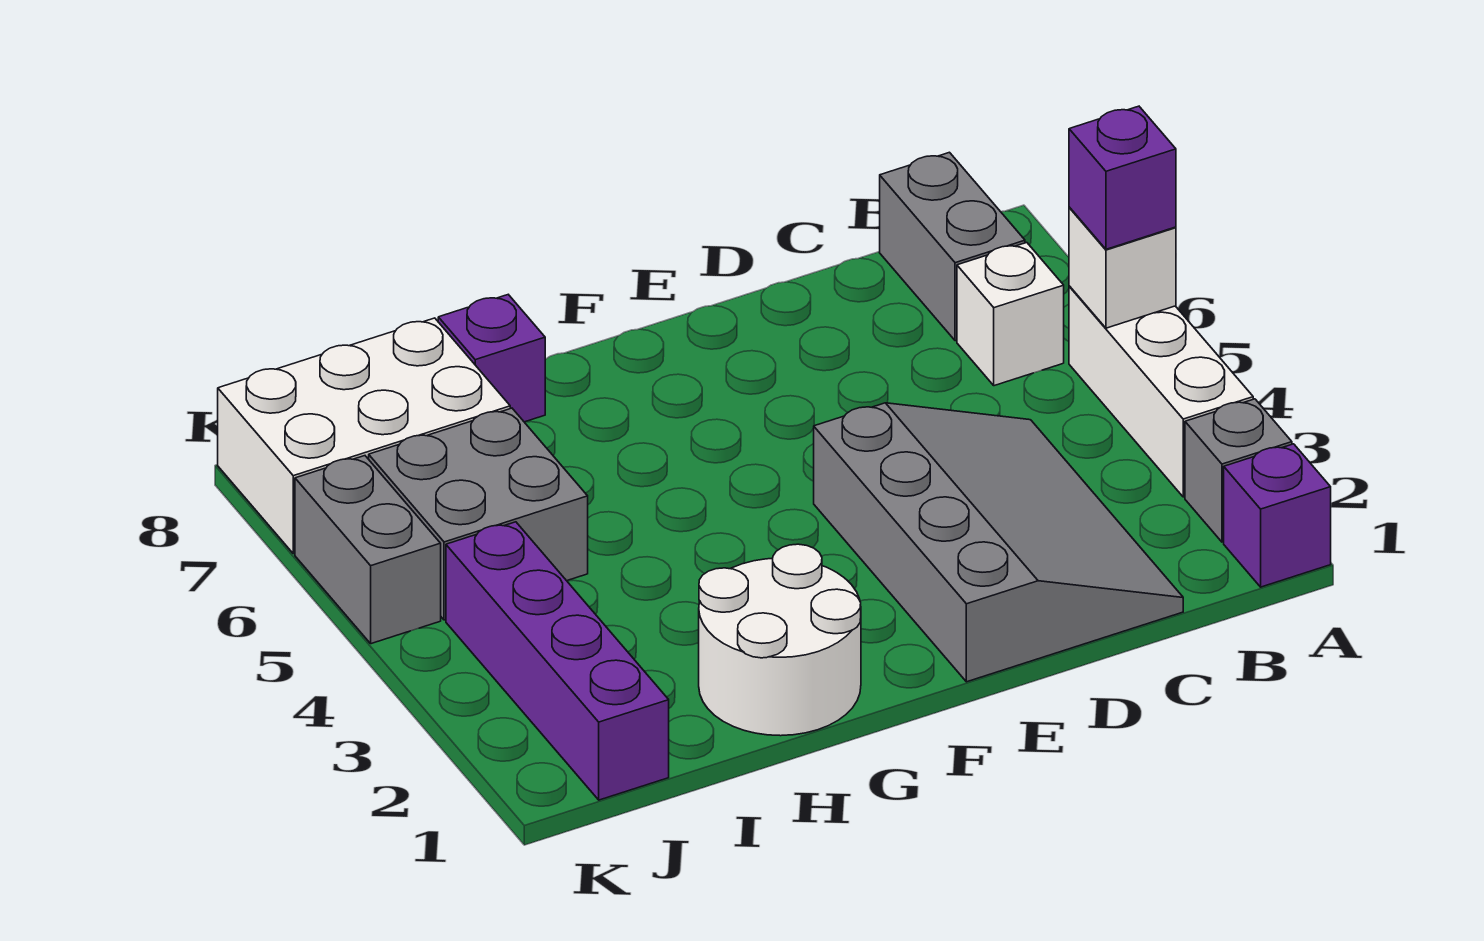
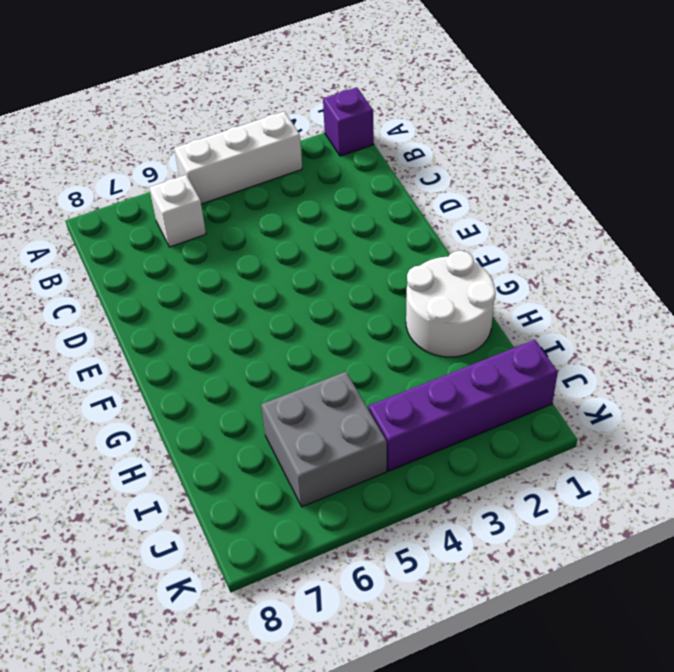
none -> grey 1x1 brick [1185,399,1292,542]
none -> grey 1x2 brick [880,152,1025,341]
none -> grey 3x4 slope [814,403,1183,682]

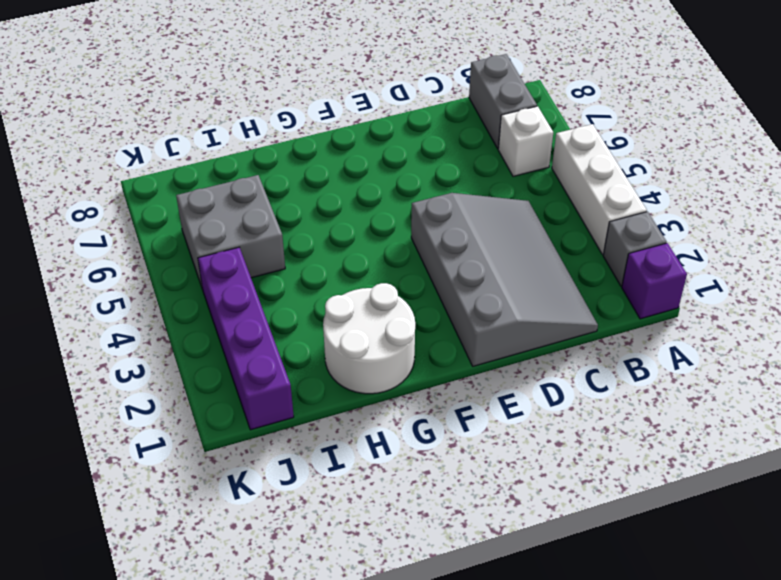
none -> purple 1x1 brick [438,295,545,422]
none -> white 2x3 brick [218,318,510,554]
none -> grey 1x2 brick [295,456,441,644]

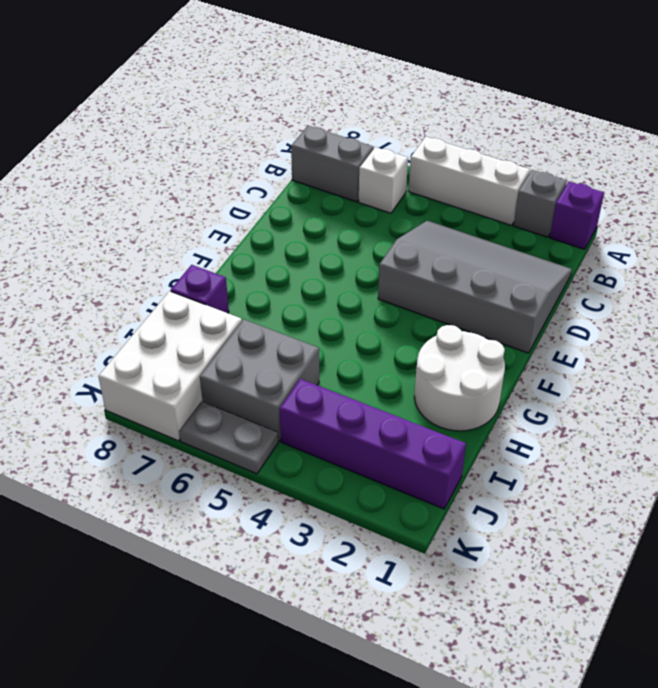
grey 1x2 plate [179,401,278,474] -> grey 1x2 brick [295,456,441,644]
none -> white 1x1 brick [1069,207,1176,328]
none -> purple 1x1 brick [1069,106,1176,249]

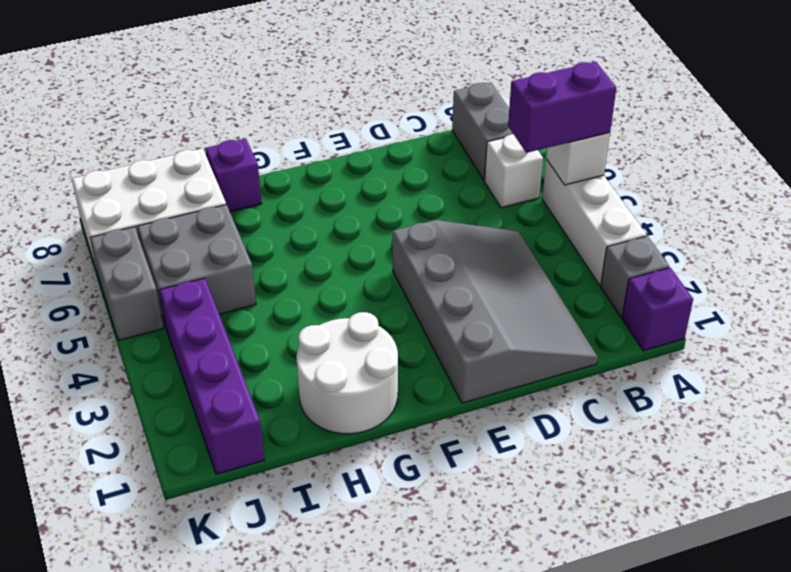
purple 1x2 brick [508,62,616,153] -> purple 1x1 brick [1069,106,1176,249]

